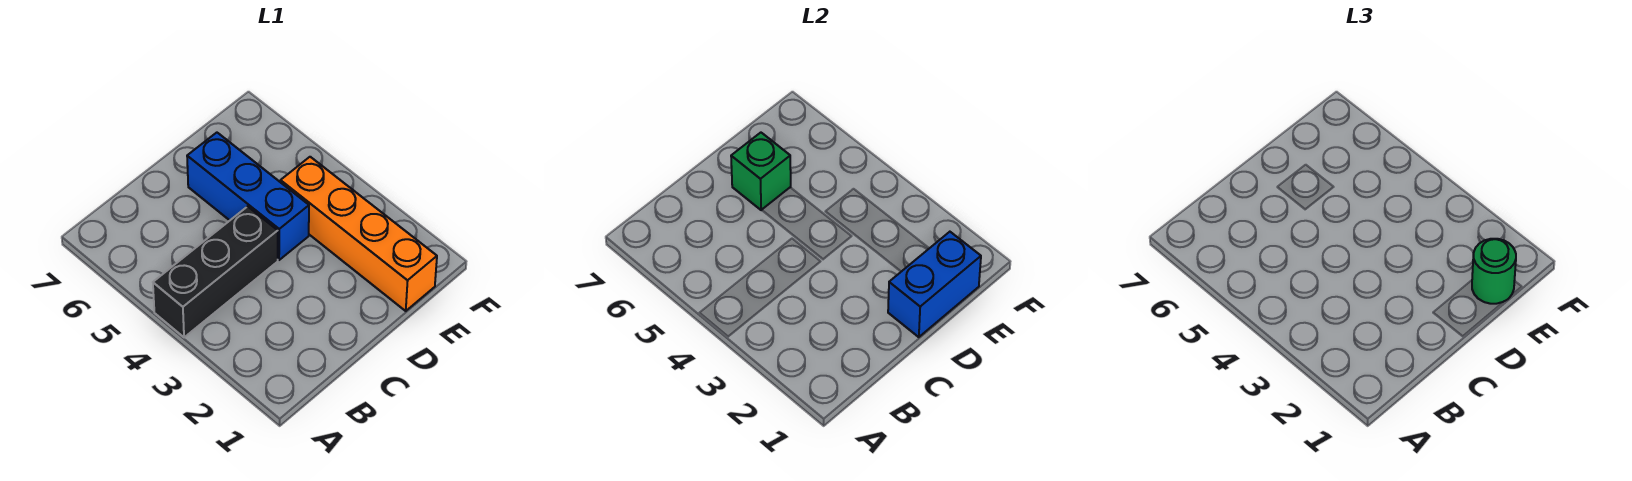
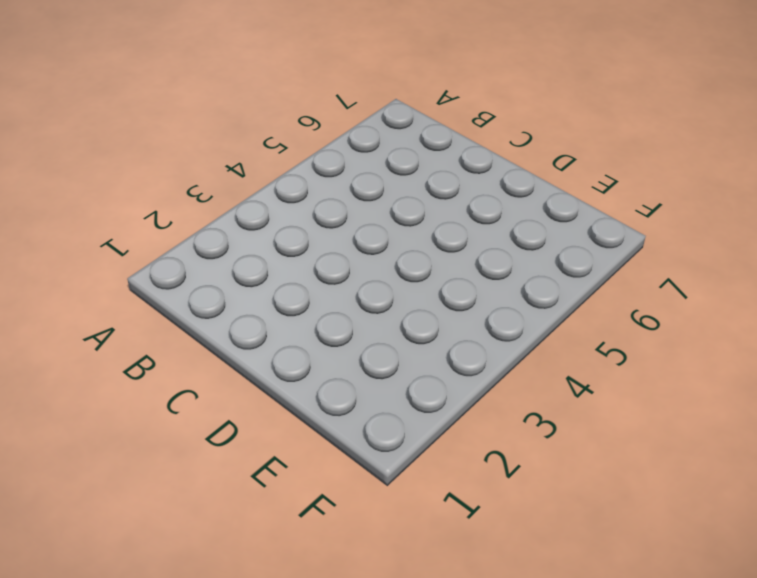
none -> black 1x3 brick [153,206,278,337]
none -> blue 1x3 brick [187,133,309,260]

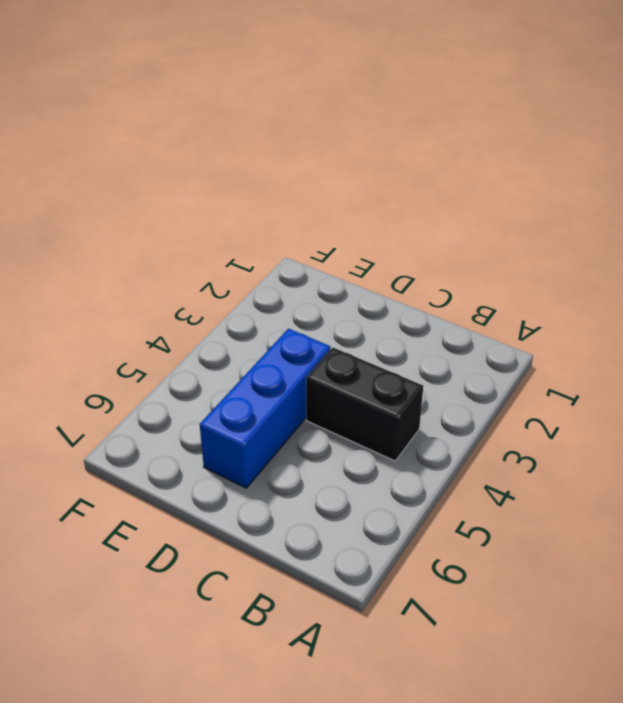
black 1x2 brick [306,347,423,461] -> black 1x3 brick [153,206,278,337]
none -> orange 1x4 brick [281,157,437,311]
none -> blue 1x2 brick [888,232,981,337]

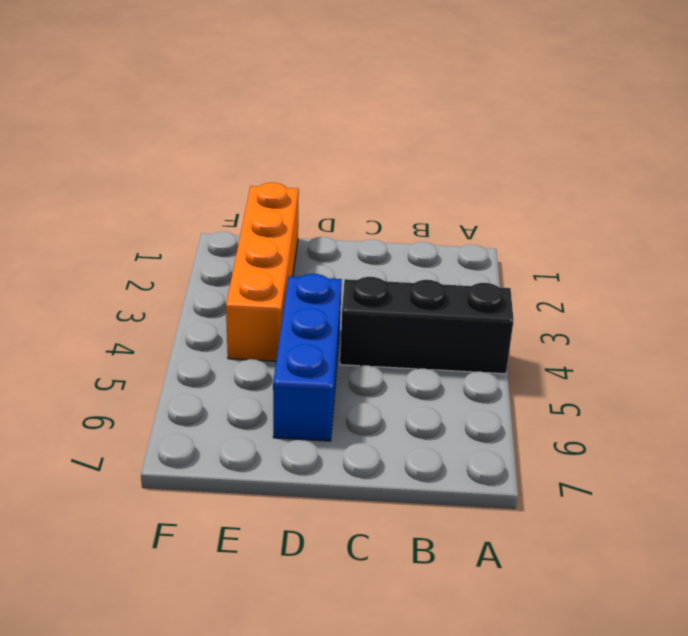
none -> blue 1x2 brick [888,232,981,337]
none -> green 1x1 brick [731,133,791,210]

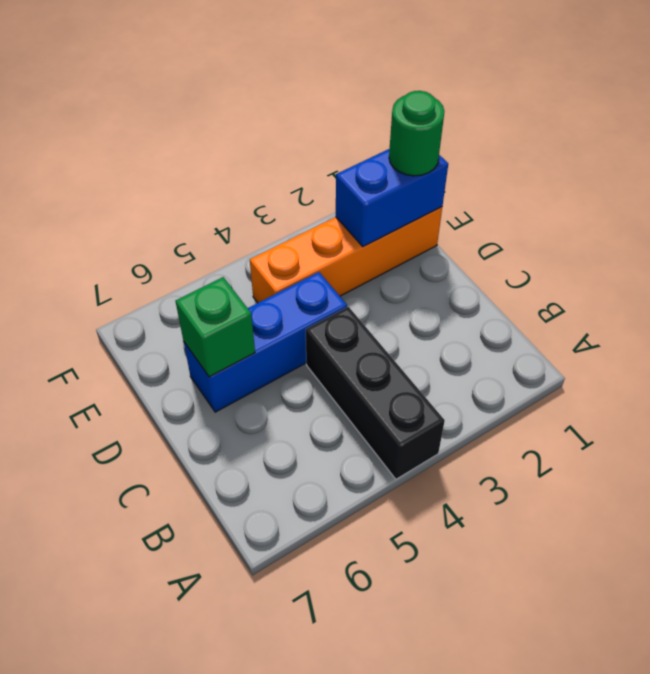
blue 1x2 brick [336,149,448,246] -> blue 1x2 brick turned to [888,232,981,337]

